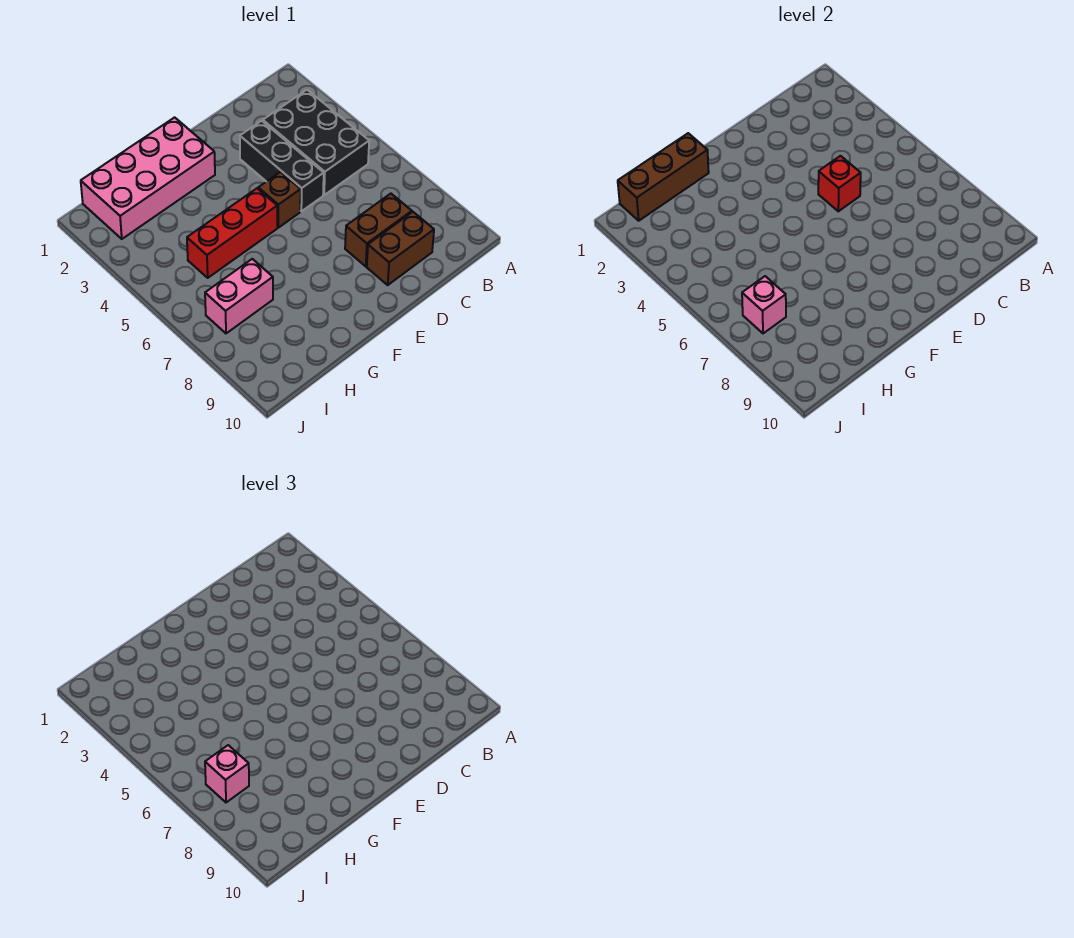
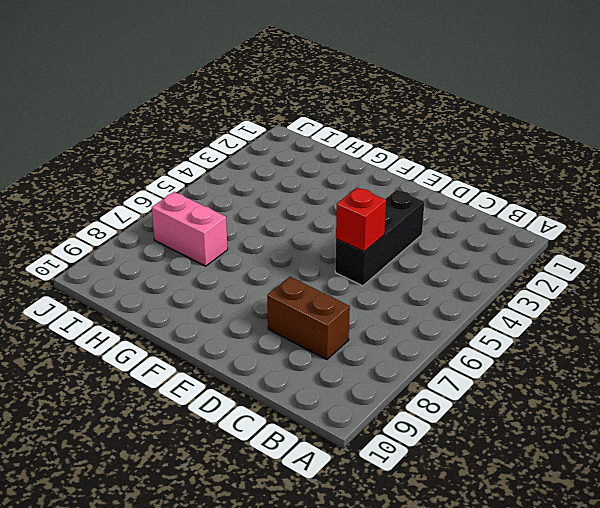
none -> black 2x3 brick [263,90,369,195]
none -> brown 1x2 brick [367,212,434,285]
none -> brown 1x1 brick [258,172,301,228]

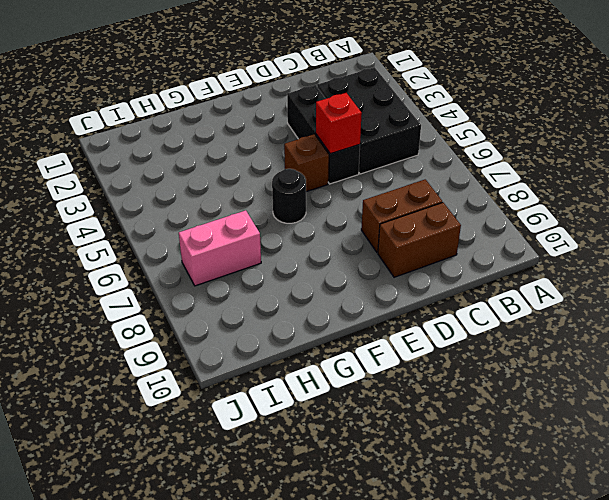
black 1x1 round brick [272,169,306,223] -> none
none -> pink 2x4 brick [81,117,215,239]
none -> red 1x3 brick [187,188,277,278]
none -> brown 1x3 brick [618,133,709,221]

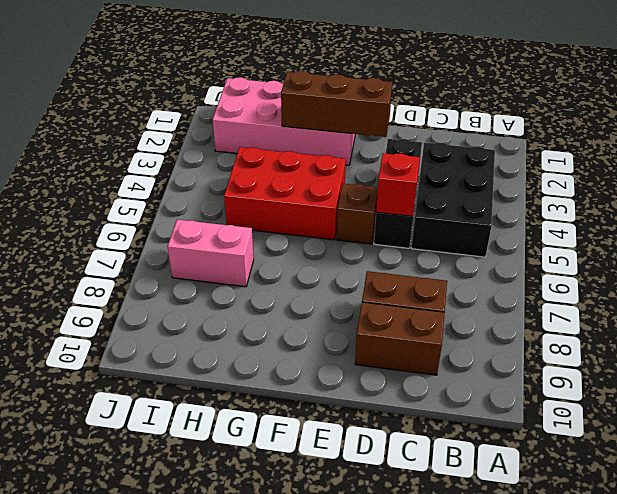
brown 1x3 brick [281,71,392,137] -> brown 1x3 brick moved to [618,133,709,221]
red 2x3 brick [224,147,346,240] -> red 1x3 brick [187,188,277,278]
none -> pink 1x1 brick [742,276,786,333]
none -> pink 1x1 brick [205,745,249,802]

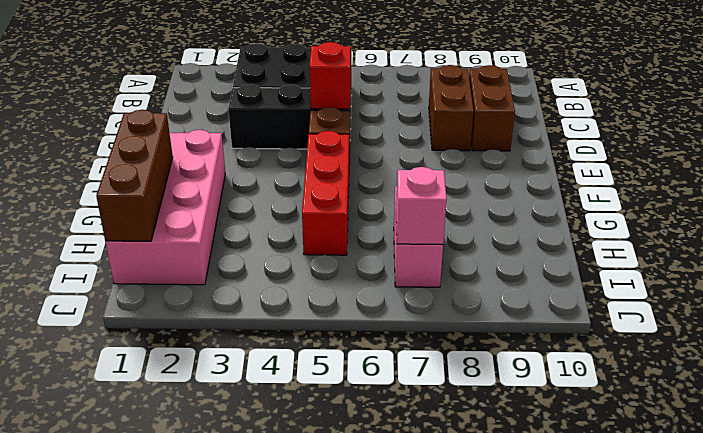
none -> pink 1x1 brick [205,745,249,802]

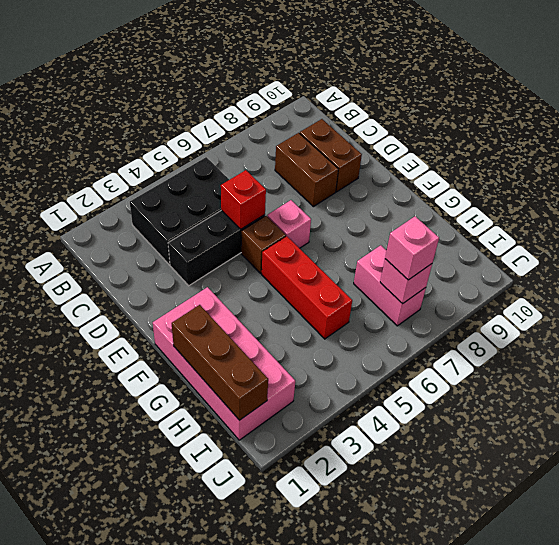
pink 1x1 brick [267,200,311,248] -> none

